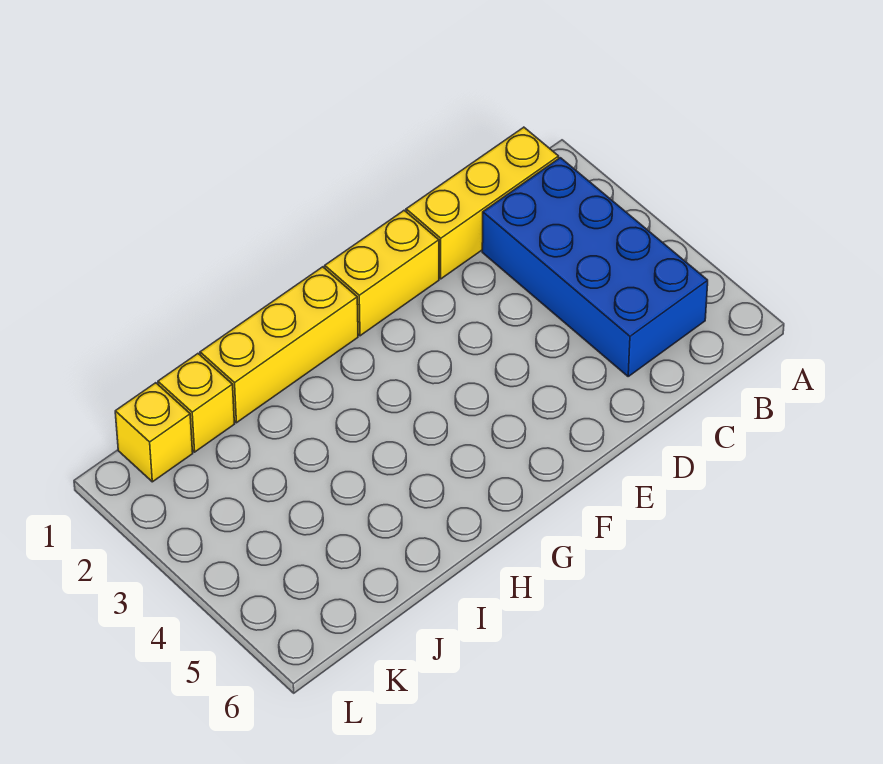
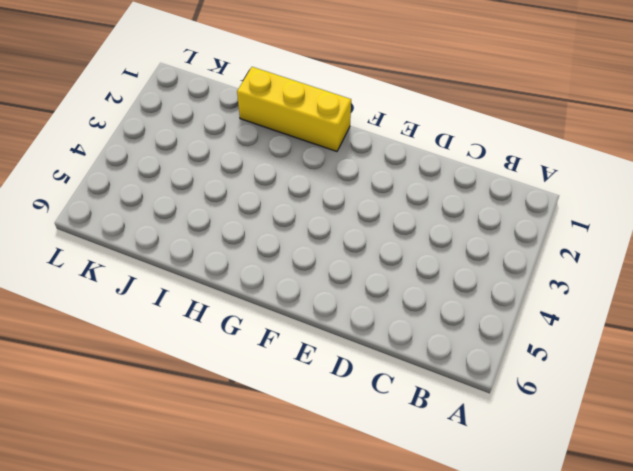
none -> yellow 1x3 brick [406,127,559,279]
none -> blue 2x4 brick [482,158,708,376]

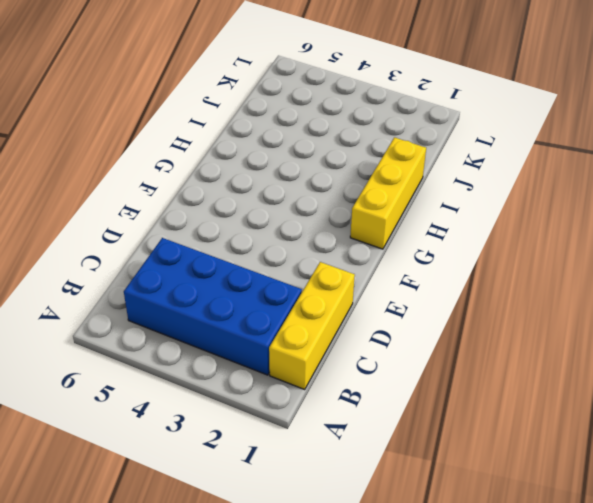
none -> yellow 1x2 brick [325,210,439,336]
none -> yellow 1x1 brick [158,354,234,452]

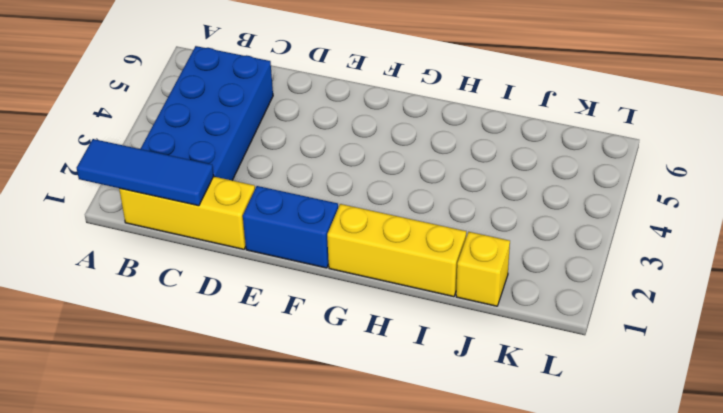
blue 1x3 tile [77,139,214,206] -> none
blue 1x2 brick [243,186,338,268] -> yellow 1x2 brick [325,210,439,336]
none -> yellow 1x1 brick [115,383,193,482]

